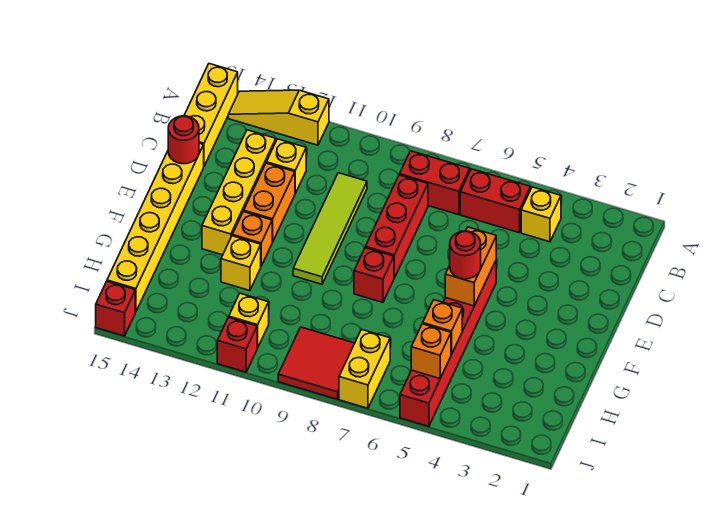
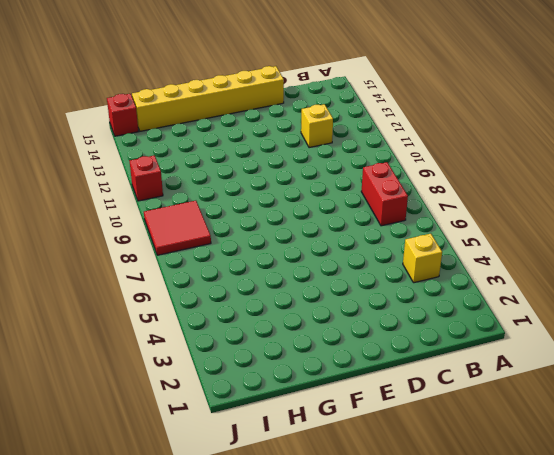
none -> yellow 1x3 slope [228,90,329,145]
none -> yellow 1x3 brick [184,64,238,166]
none -> red 1x2 brick [460,169,531,233]

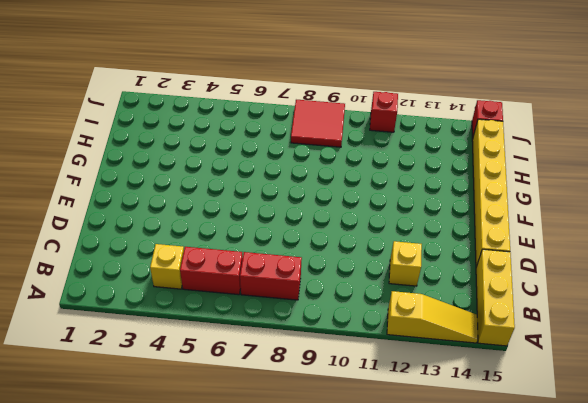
none -> red 1x3 brick [365,175,428,278]
none -> lime 1x4 tile [293,173,367,284]
none -> yellow 1x4 brick [202,130,276,255]

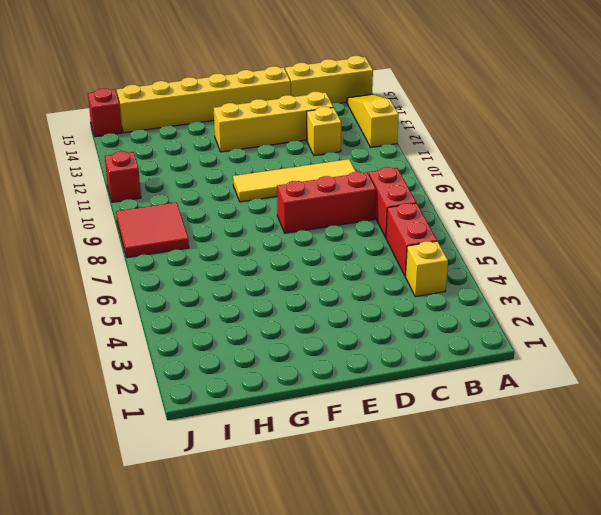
yellow 1x4 tile [233,159,356,202] -> lime 1x4 tile [293,173,367,284]
none -> orange 1x2 brick [244,163,295,242]
none -> red 1x6 brick [400,261,496,426]
none -> red 1x1 brick [354,248,394,302]

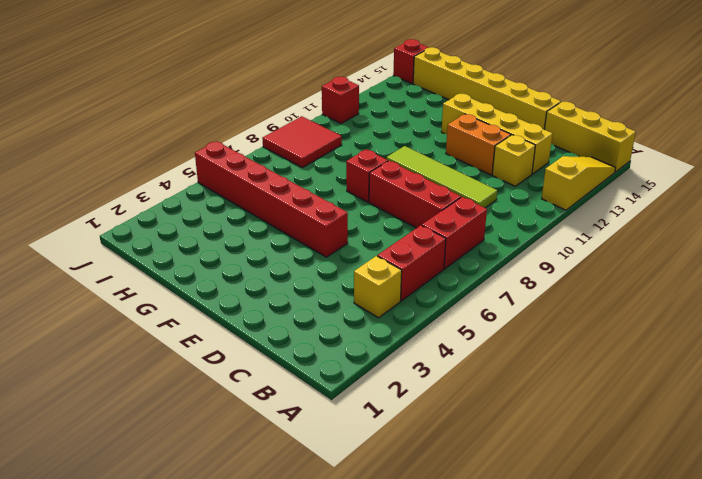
none -> orange 1x1 brick [232,212,272,266]
none -> yellow 1x1 brick [221,236,261,291]
none -> yellow 1x2 brick [339,329,390,408]

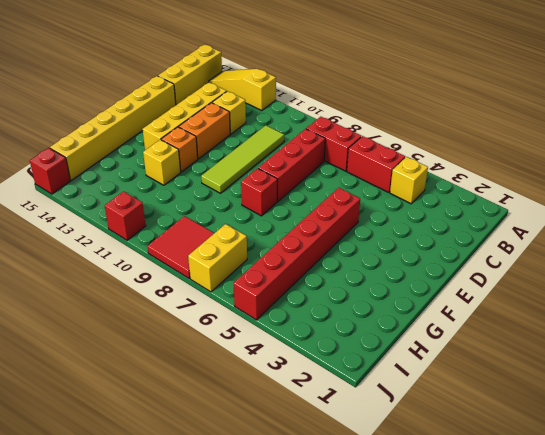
none -> yellow 1x1 brick [229,293,269,348]
none -> red 1x1 round brick [168,116,199,164]
none -> orange 1x2 brick [445,227,496,306]

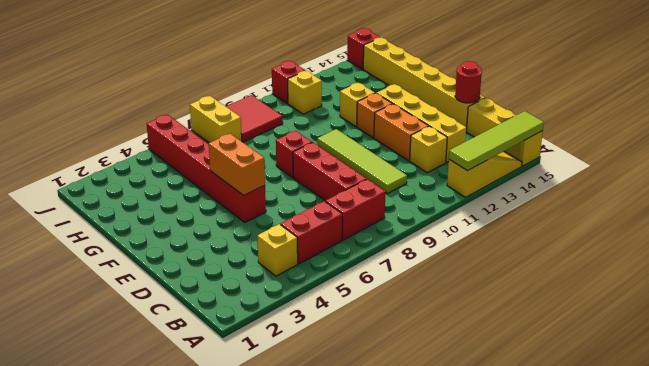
lime 1x4 tile [449,111,544,171] -> none
none -> orange 1x1 brick [423,300,462,354]
none -> orange 1x1 brick [411,324,451,379]
none -> red 1x1 round brick [450,231,481,279]

